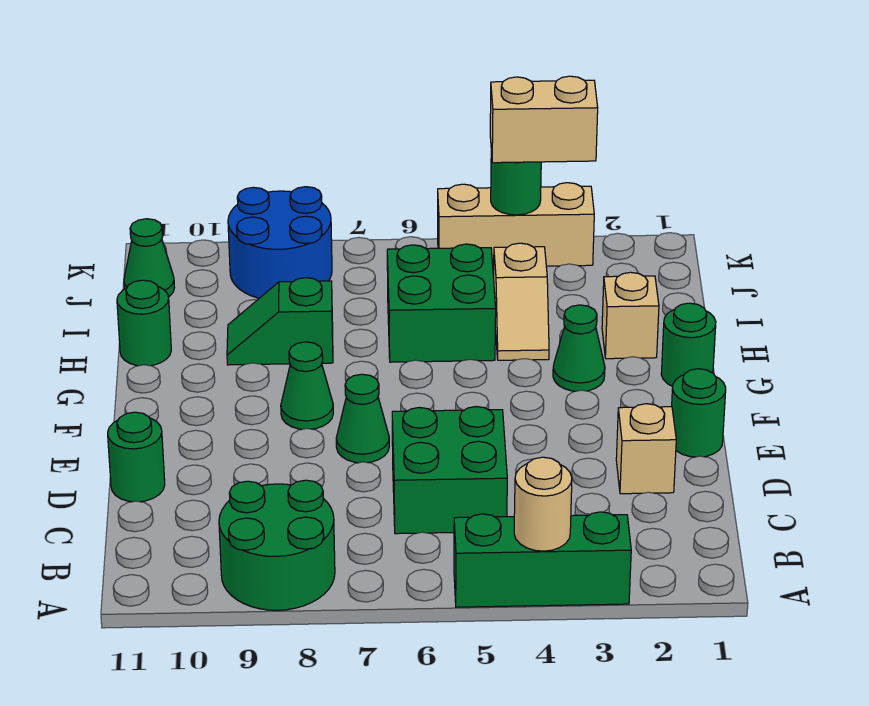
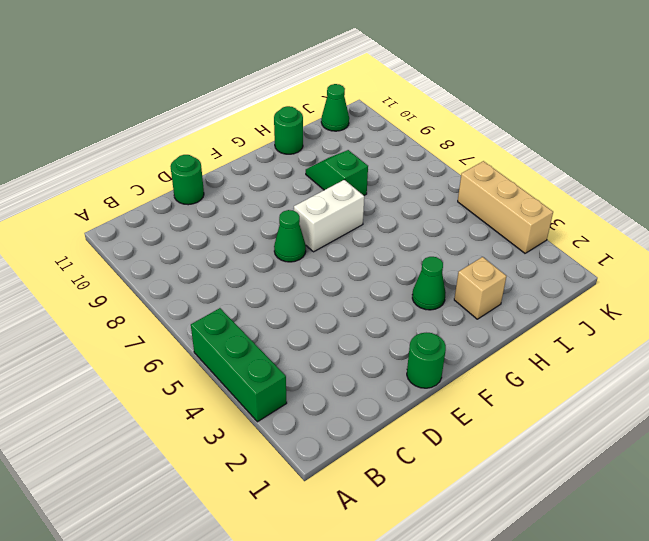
white 1x2 brick [294,180,364,252] -> none
none -> green 2x2 round brick [219,480,335,610]
none -> green 2x2 brick [392,407,507,534]
none -> tan 1x1 brick [616,404,676,494]

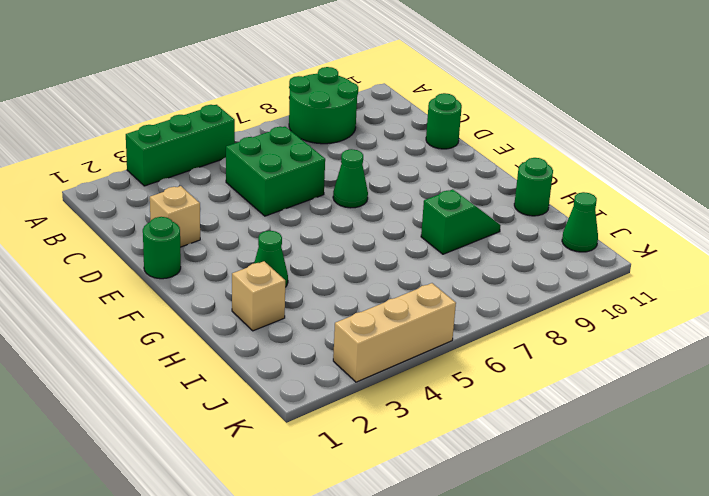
none -> green 1x1 cone [281,342,333,429]
none -> green 1x1 round brick [661,303,716,386]
none -> tan 1x2 slope [494,243,549,360]

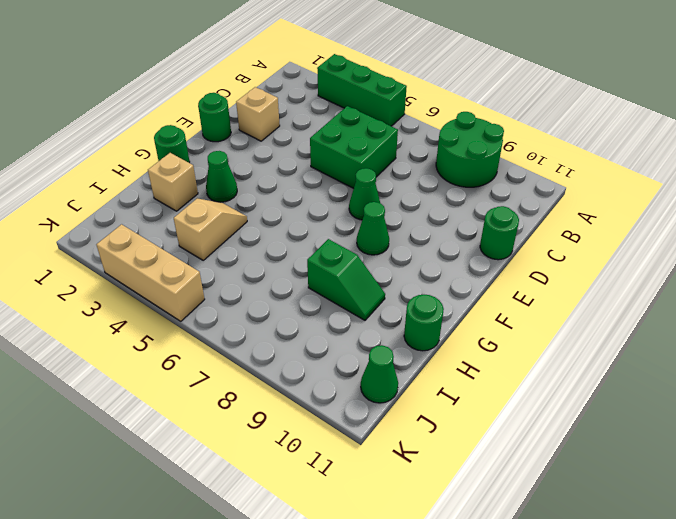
none -> green 2x2 brick [387,244,496,362]
none -> blue 2x2 round brick [228,187,332,298]
none -> tan 1x1 round brick [514,457,572,551]

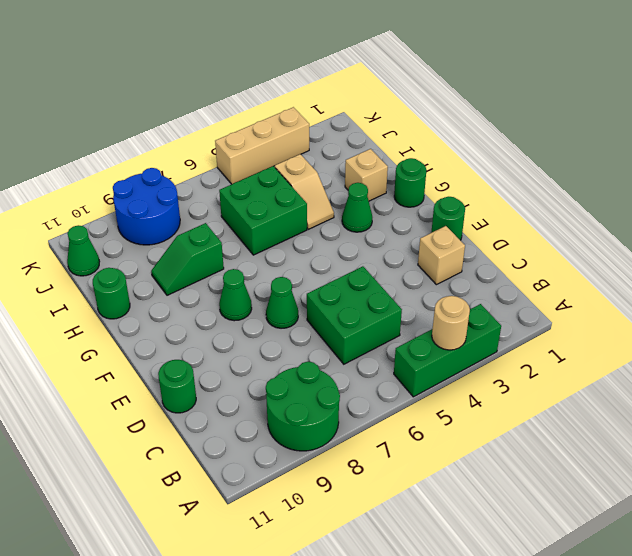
none -> green 1x1 round brick [491,152,541,215]
none -> tan 1x2 brick [490,76,598,163]

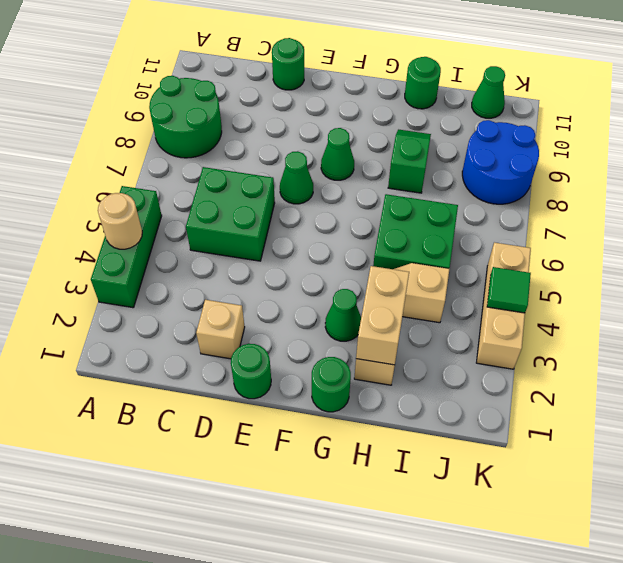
tan 1x2 brick [356,266,409,365] -> tan 1x2 brick moved to [490,76,598,163]
green 1x1 tile [487,267,531,313] -> green 1x1 round brick [491,152,541,215]

